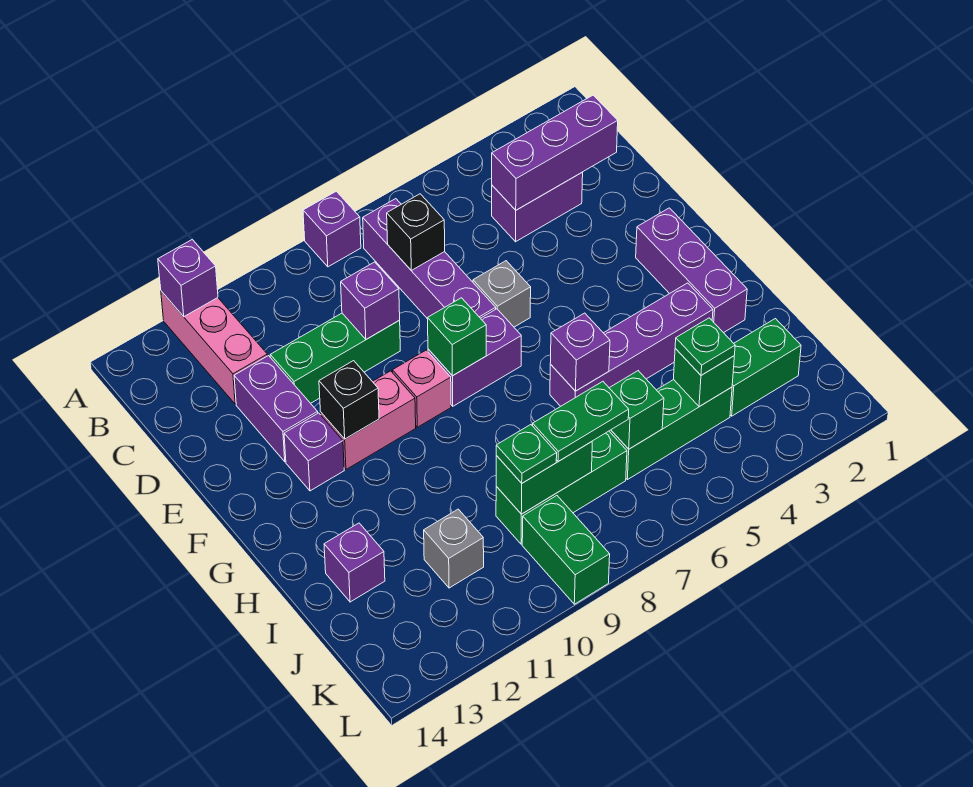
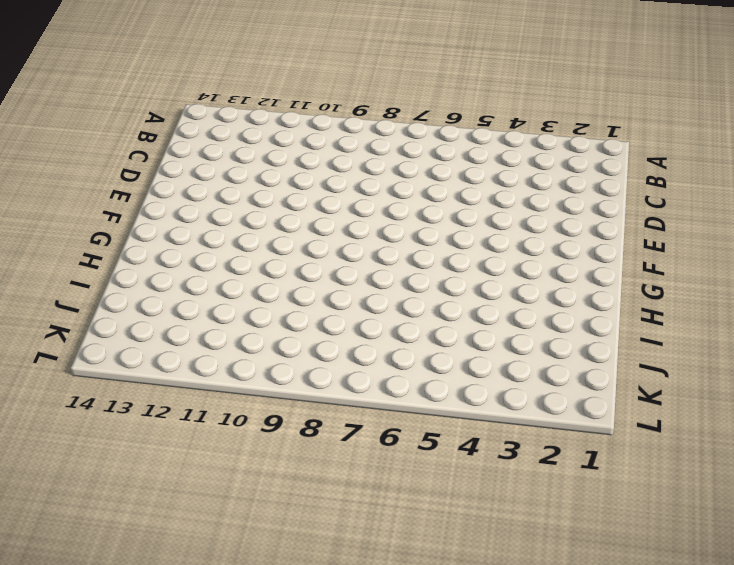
none -> purple 1x1 brick [303,191,361,267]
none -> pink 1x3 brick [161,291,267,404]
none -> purple 1x4 brick [363,199,496,319]
none -> purple 1x2 brick [492,172,583,242]

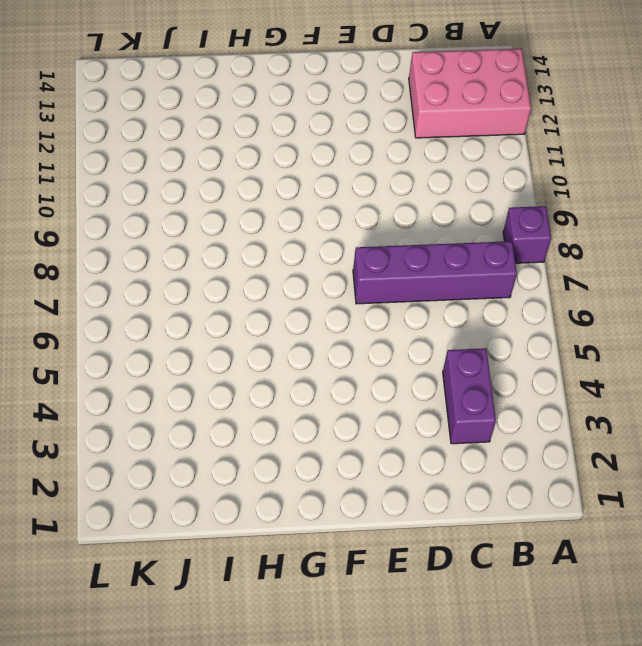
pink 2x3 brick [409,49,531,138] -> pink 1x3 brick [161,291,267,404]
none -> green 1x3 brick [270,313,400,403]
none -> purple 1x2 brick [234,356,318,462]
none -> grey 1x1 brick [473,261,531,327]
none -> purple 1x3 brick [636,208,747,333]

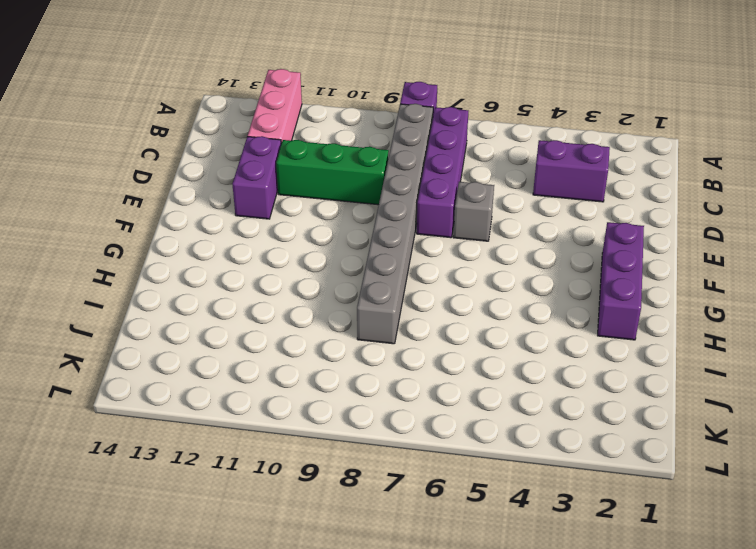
grey 1x8 brick [357,104,433,344] -> purple 1x2 brick [428,309,521,406]
none -> pink 1x1 brick [392,350,451,427]
none -> pink 1x2 brick [321,371,416,469]
none -> purple 1x1 brick [284,413,344,491]
none -> purple 1x4 brick [550,283,713,406]

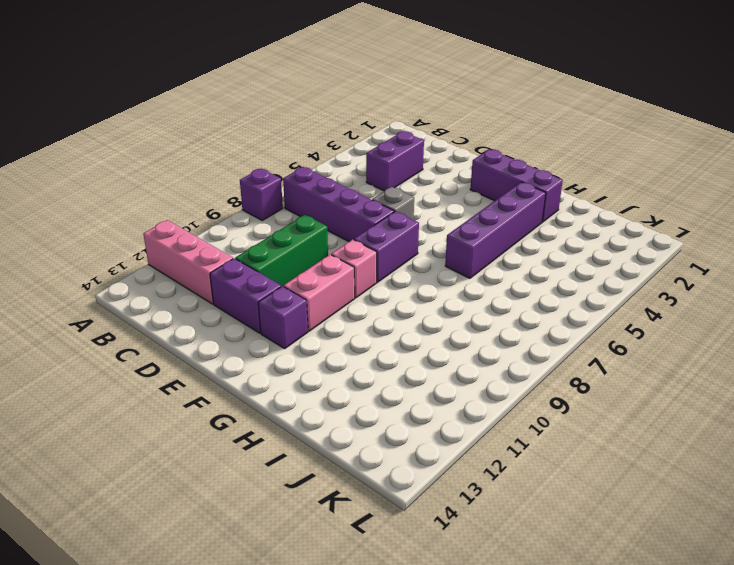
none -> purple 1x1 brick [324,523,385,602]
none -> green 1x2 brick [730,319,801,416]
none -> green 1x3 brick [609,380,732,480]
none -> green 1x3 brick [496,431,627,544]

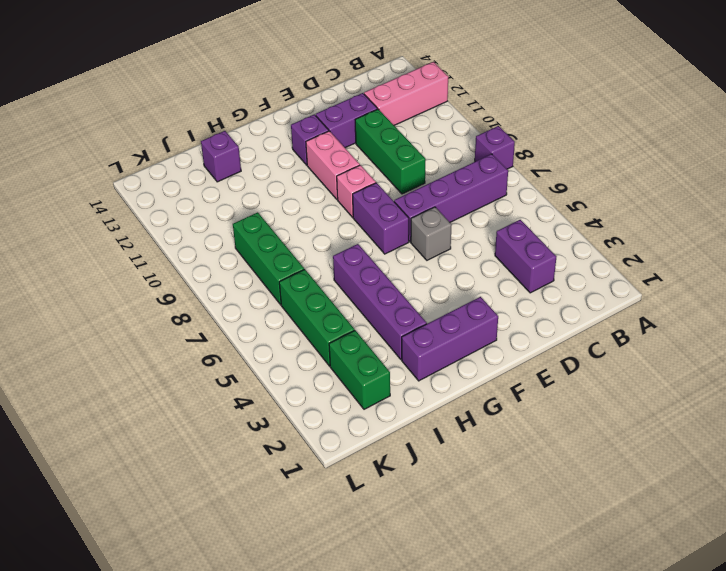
none -> grey 1x1 brick [424,509,484,588]
none -> green 1x2 brick [522,496,610,604]
none -> purple 1x1 brick [158,240,218,317]
none -> purple 1x3 brick [492,95,618,210]

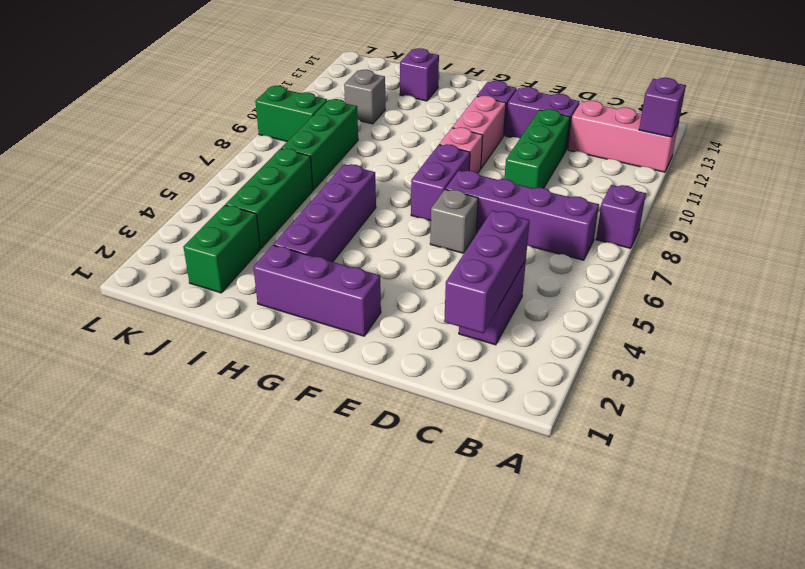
none -> black 1x1 brick [387,194,445,270]
none -> purple 1x1 brick [341,262,400,339]
none -> green 1x1 brick [428,298,486,376]
none -> black 1x1 brick [319,361,379,439]

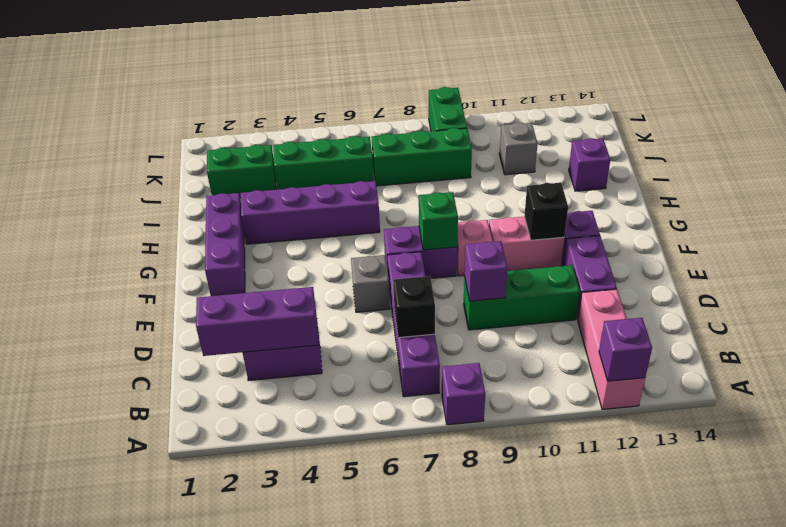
none -> purple 1x1 brick [550,313,610,391]
none -> green 1x1 brick [674,349,734,407]
none -> green 1x1 brick [610,371,664,449]
none -> green 1x2 brick [496,442,592,514]

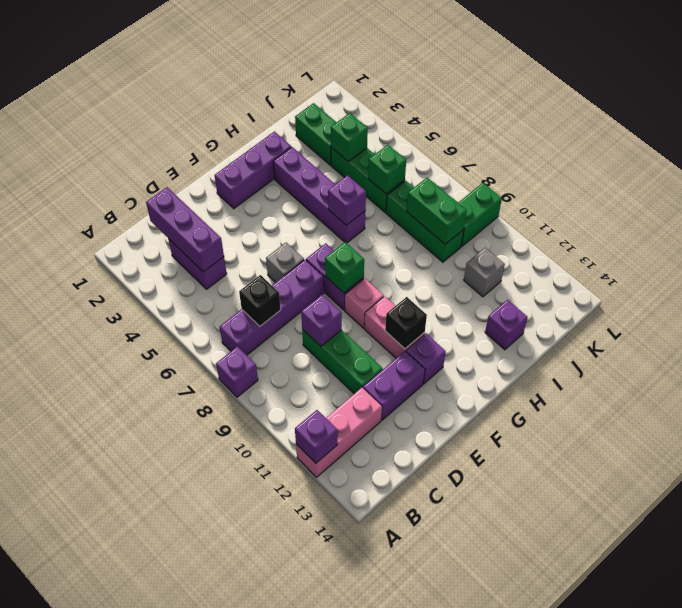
none -> green 1x1 plate [675,318,735,375]
none -> green 1x2 plate [533,382,629,462]
none -> green 1x1 plate [496,425,557,483]

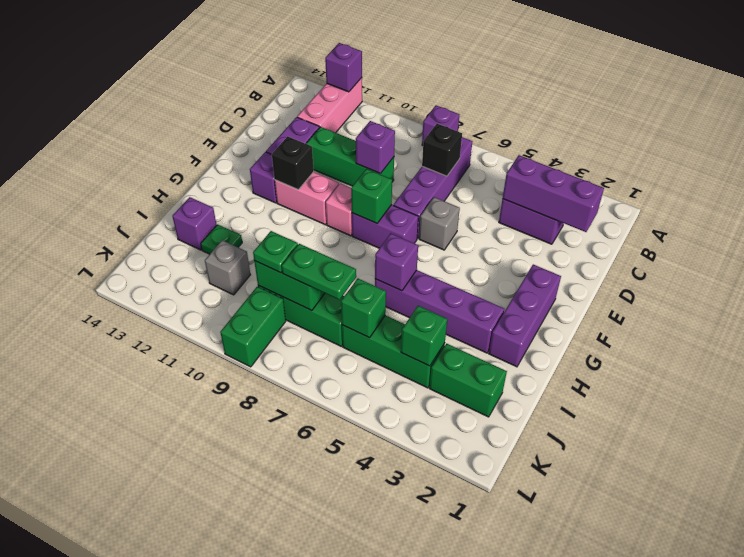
green 1x1 plate [201,224,242,254] -> green 1x1 plate moved to [675,318,735,375]

